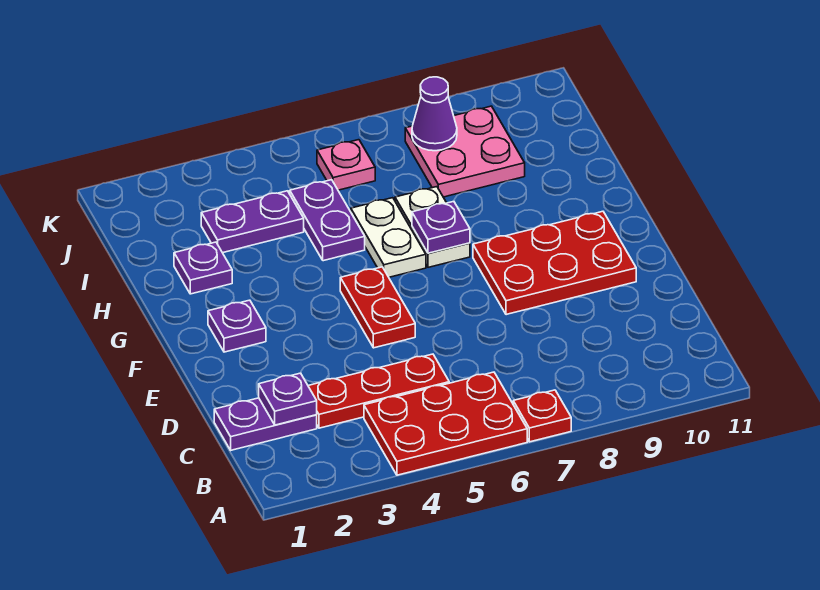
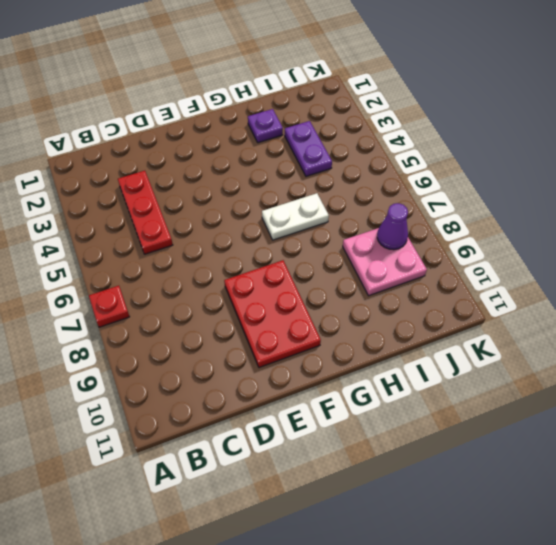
none -> red 2x3 plate [364,372,527,475]
none -> purple 1x2 plate [214,398,317,450]
none -> red 1x2 plate [340,267,415,348]

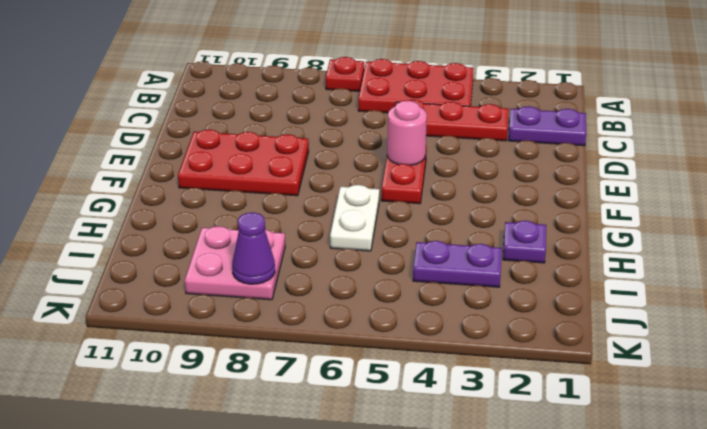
pink 1x1 round brick [387,101,427,165] -> none
none -> purple 1x1 plate [208,300,266,352]
none -> white 1x2 plate [395,187,470,267]
none -> purple 1x2 plate [290,180,365,261]

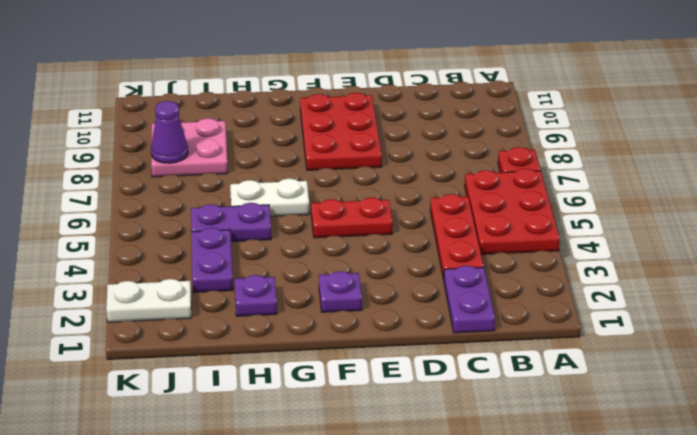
white 1x2 plate [106,279,191,322] -> white 1x2 plate moved to [395,187,470,267]
none -> pink 1x1 plate [317,140,375,190]
none -> purple 1x1 plate [259,373,317,425]
none -> purple 1x1 plate [412,201,470,253]

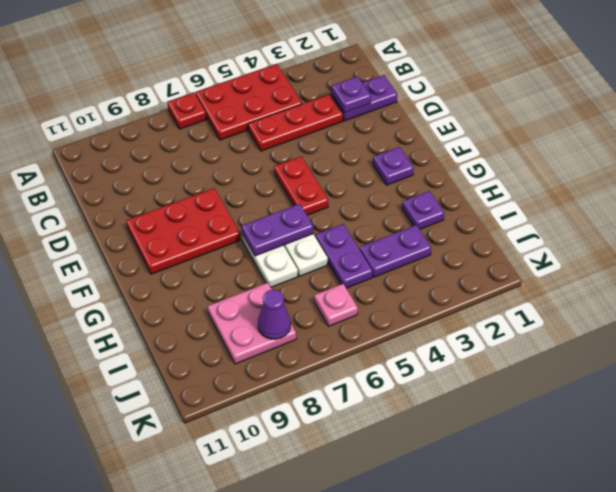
purple 1x2 plate [242,204,313,256] -> purple 1x1 plate [412,201,470,253]

